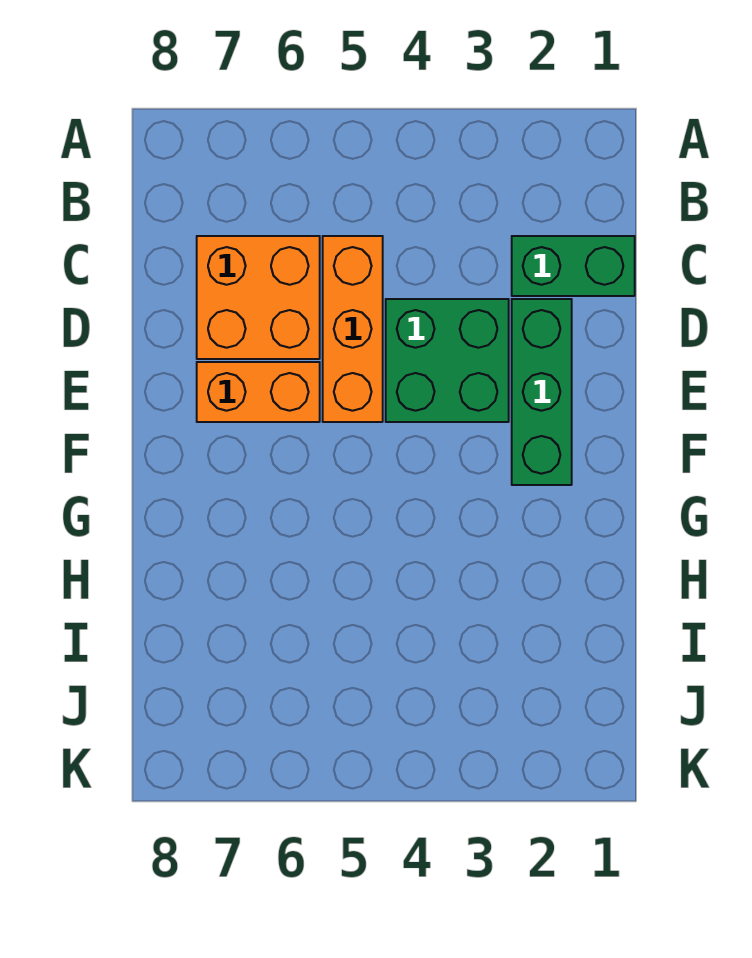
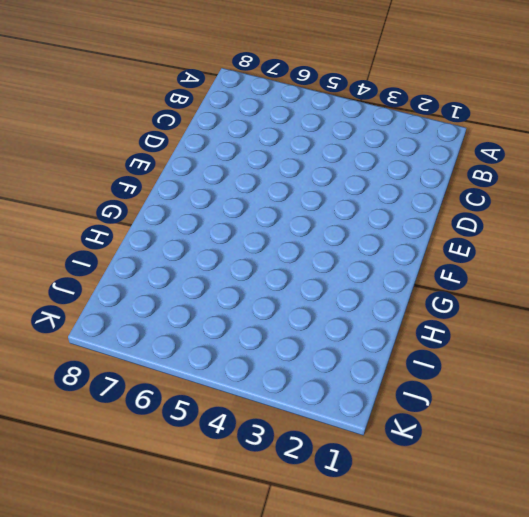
none -> green 1x2 brick [512,236,635,296]
none -> orange 1x3 brick [323,236,383,422]

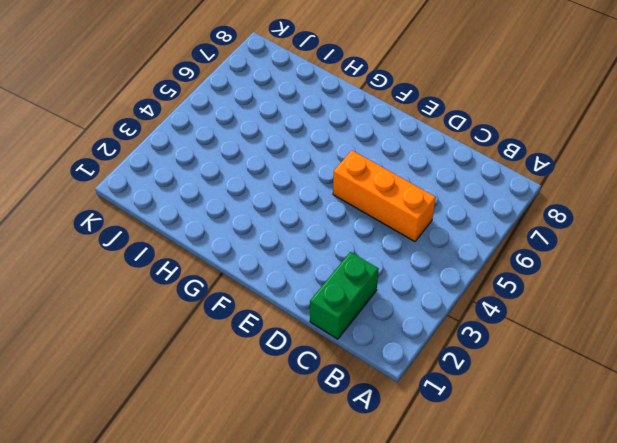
none -> orange 2x2 brick [197,236,320,359]
none -> green 1x3 brick [512,299,572,485]

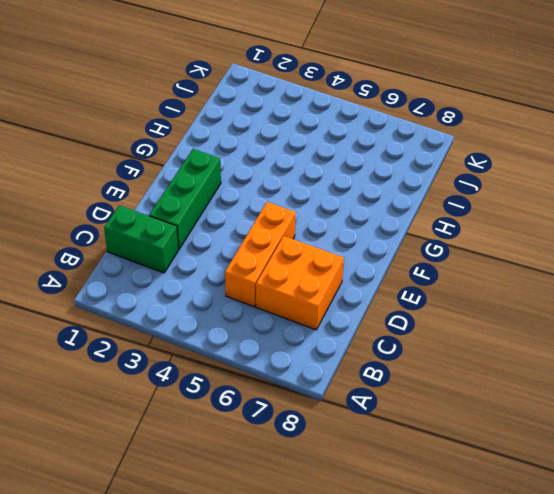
none -> green 2x2 brick [386,299,509,422]
none -> orange 1x2 brick [197,362,320,422]

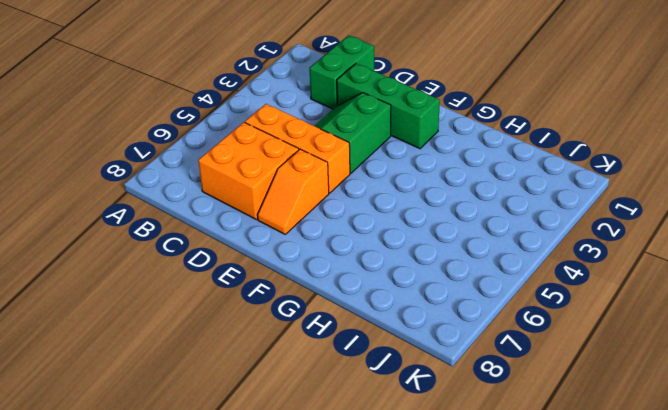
green 2x2 slope [315,93,391,173] -> green 2x2 brick [386,299,509,422]
orange 1x2 slope [258,149,329,234] -> orange 1x2 brick [197,362,320,422]

